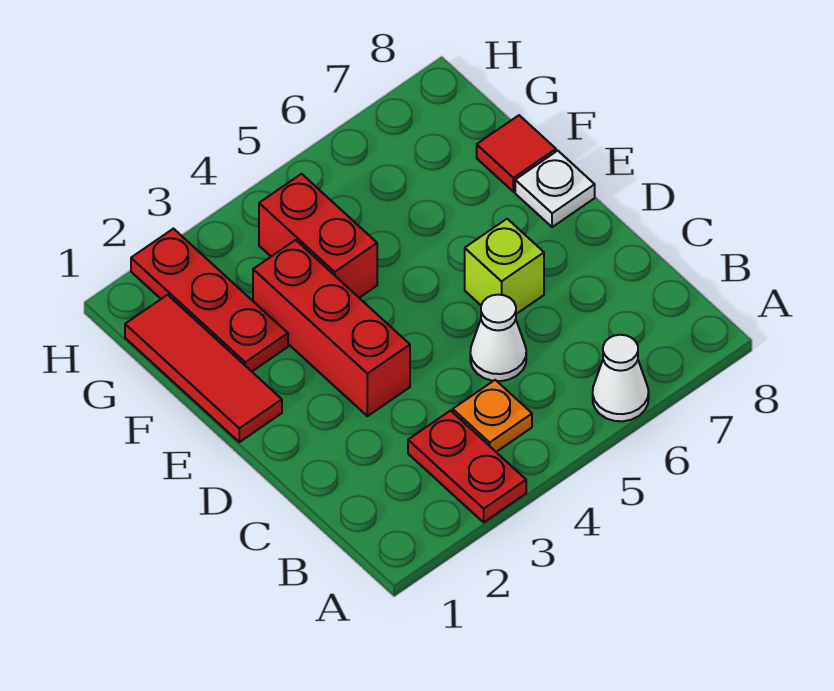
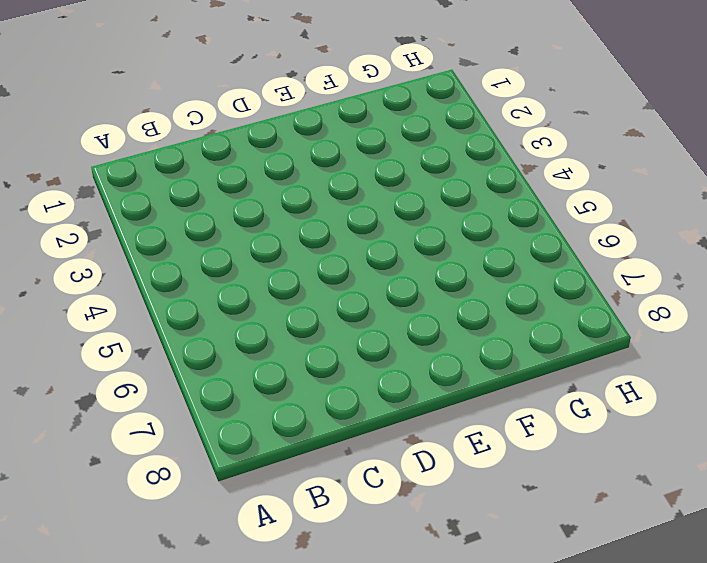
none -> red 1x2 plate [408,411,526,522]
none -> white 1x1 cone [593,335,649,421]

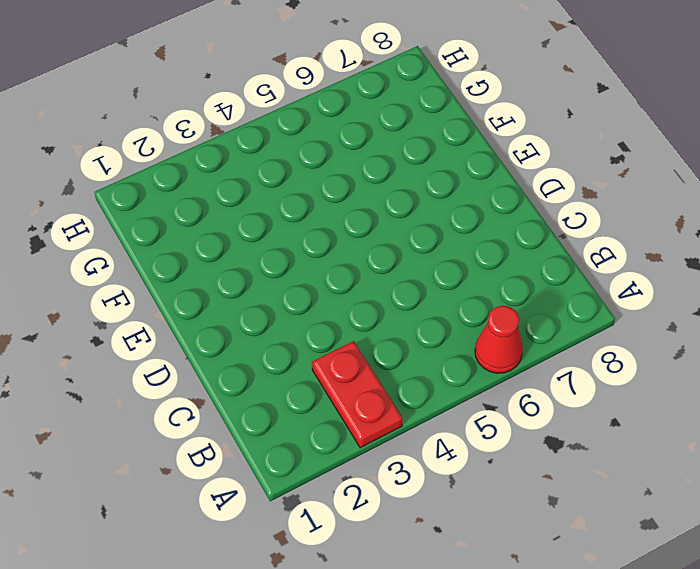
red 1x1 cone [475,306,523,373] -> white 1x1 cone [593,335,649,421]
none -> orange 1x1 plate [453,380,532,452]
none -> white 1x1 cone [470,295,526,381]

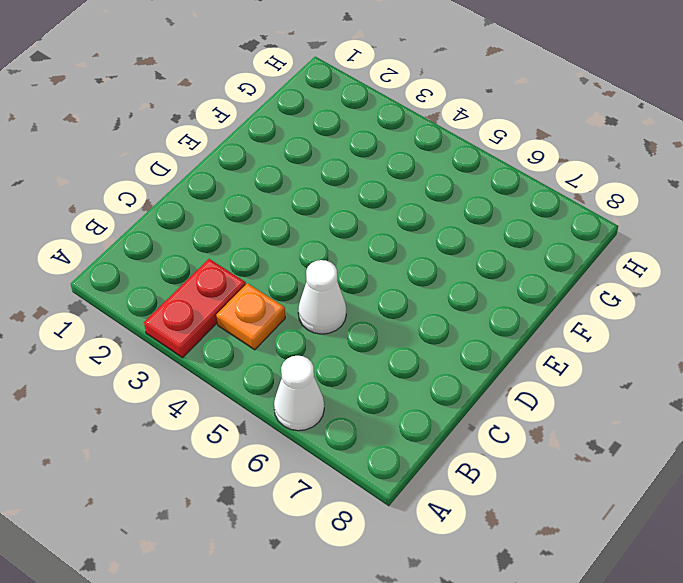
none -> red 1x3 brick [253,240,410,416]
none -> lime 1x1 brick [465,219,544,314]

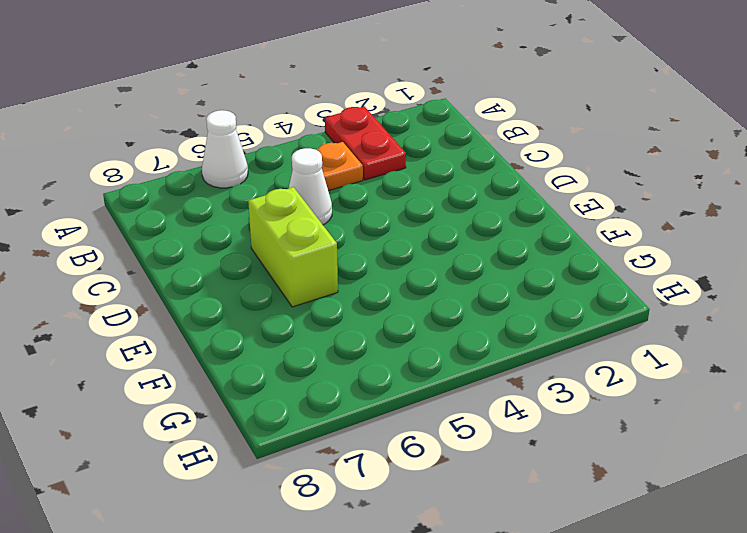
lime 1x2 brick [248,187,338,307] -> lime 1x1 brick [465,219,544,314]
none -> red 1x3 brick [253,240,410,416]
none -> red 1x3 tile [125,295,282,442]

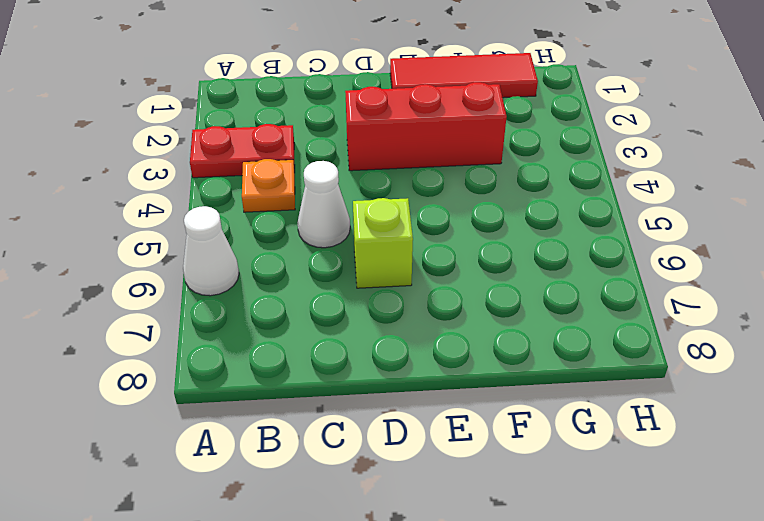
none -> white 1x1 plate [515,151,595,227]
none -> red 1x3 plate [131,229,288,371]

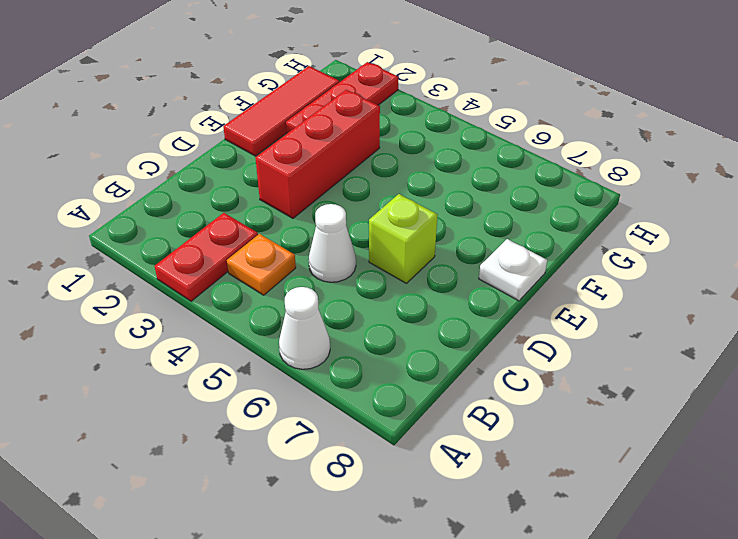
none -> red 1x2 brick [259,174,377,298]
none -> red 1x1 tile [477,115,556,192]

